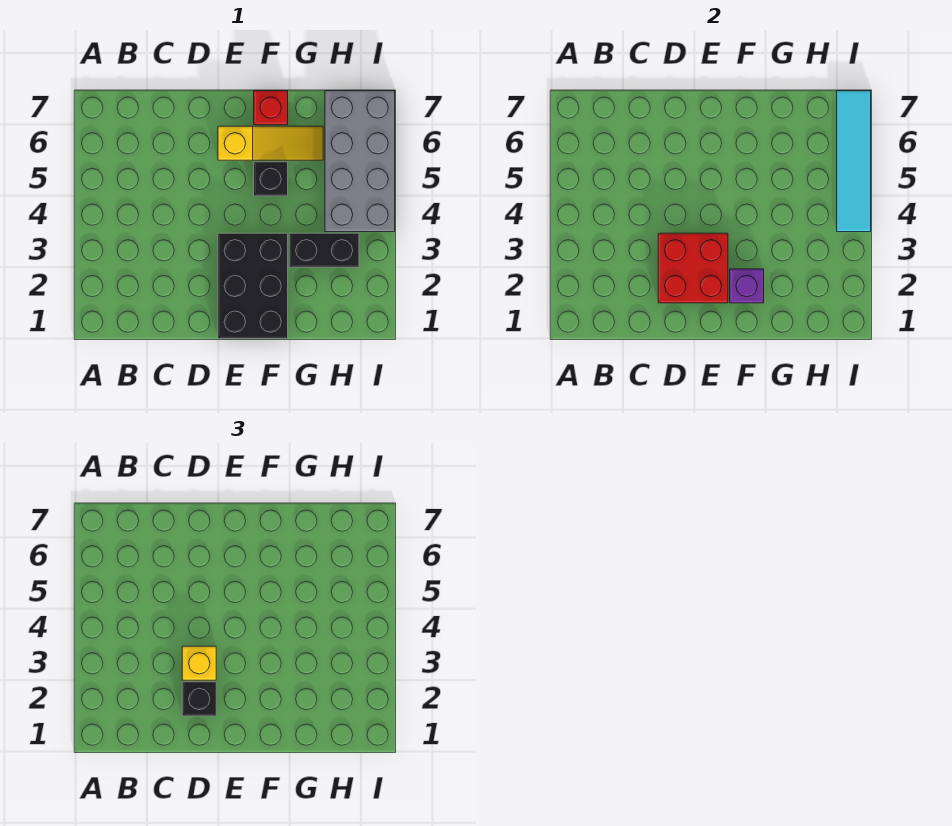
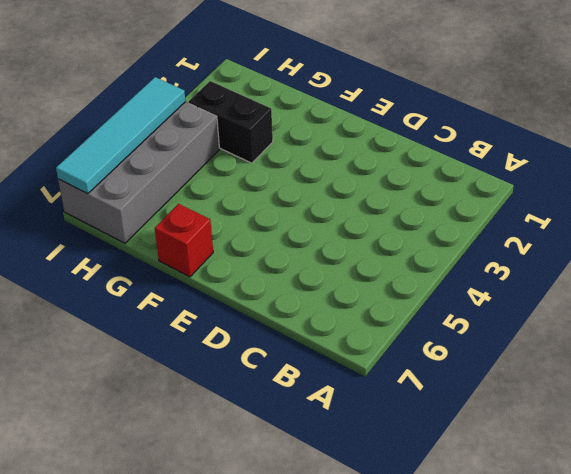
none -> black 2x3 brick [218,233,288,339]
none -> yellow 1x3 slope [218,126,323,160]

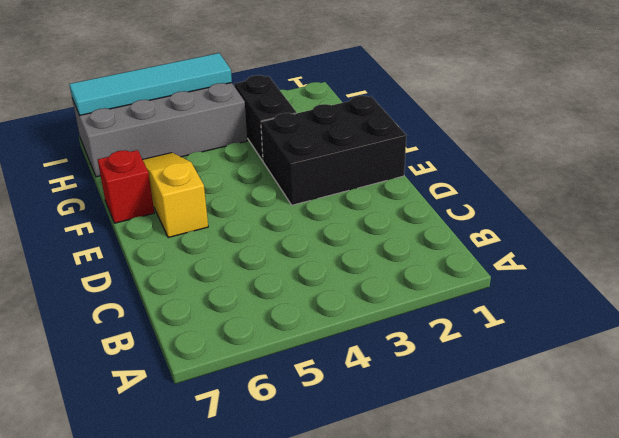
none -> black 1x1 brick [254,162,288,196]
none -> red 2x2 brick [658,233,728,303]

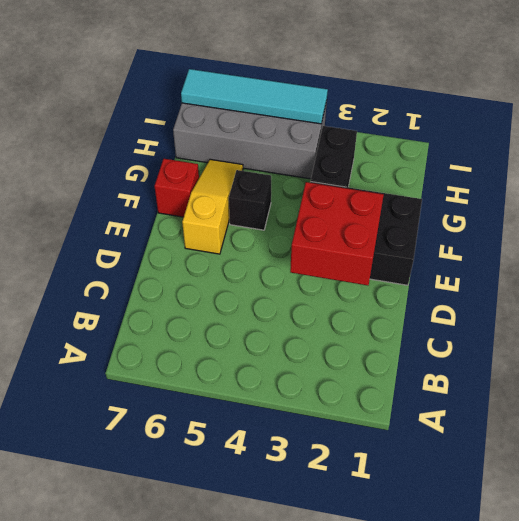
none -> purple 1x1 brick [730,269,764,303]
none -> black 1x1 brick [182,682,216,716]

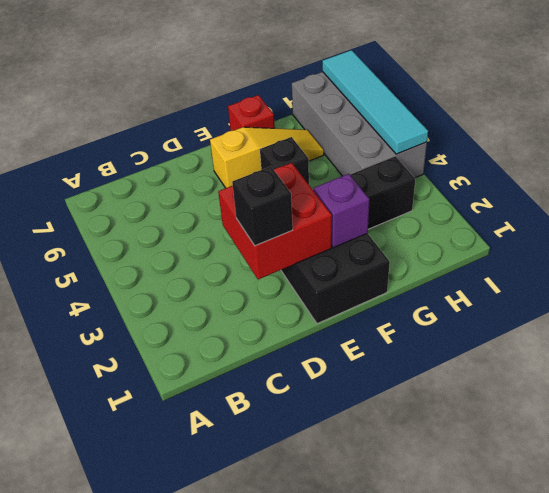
none -> yellow 1x1 brick [182,646,216,680]

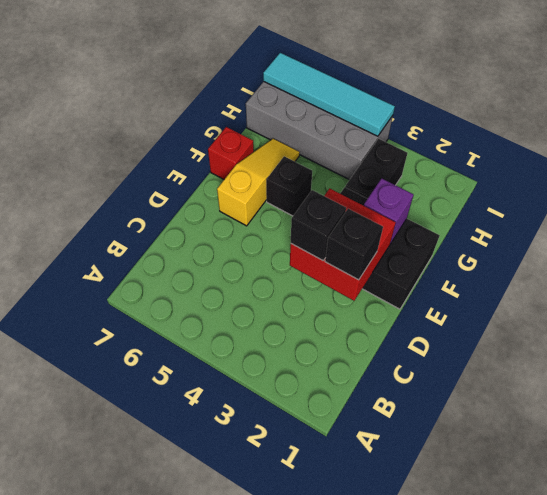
black 1x1 brick [291,190,346,260] -> yellow 1x1 brick [182,646,216,680]

